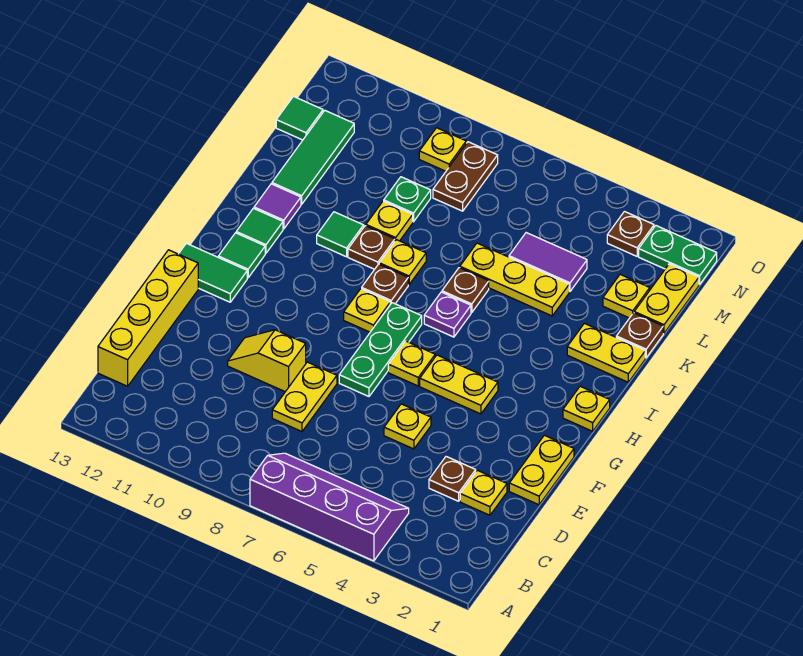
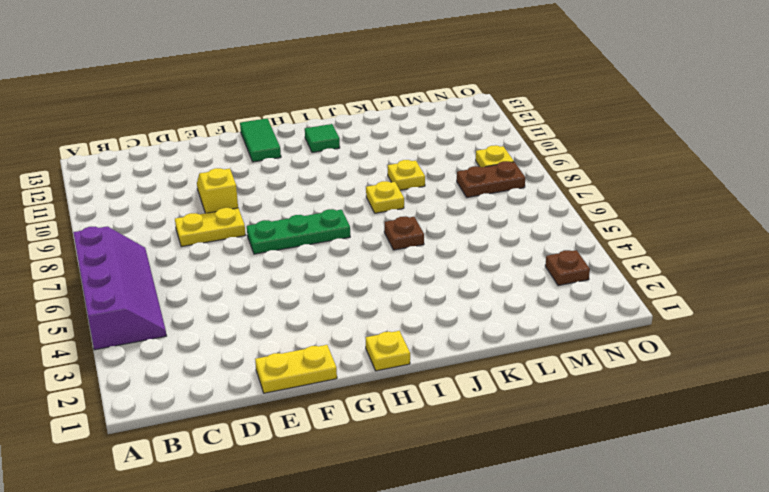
none -> yellow 1x4 brick [98,250,198,386]
none -> yellow 1x1 plate [460,470,507,515]
none -> brown 1x1 plate [429,457,476,501]
none -> yellow 1x1 plate [384,404,431,449]

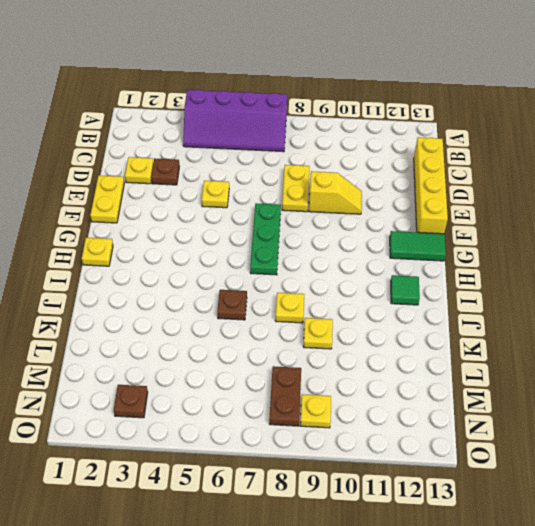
none -> yellow 1x2 plate [420,355,498,414]
none -> yellow 1x1 plate [388,341,435,386]
none -> yellow 1x1 plate [344,289,390,332]
none -> green 1x1 tile [218,233,265,278]

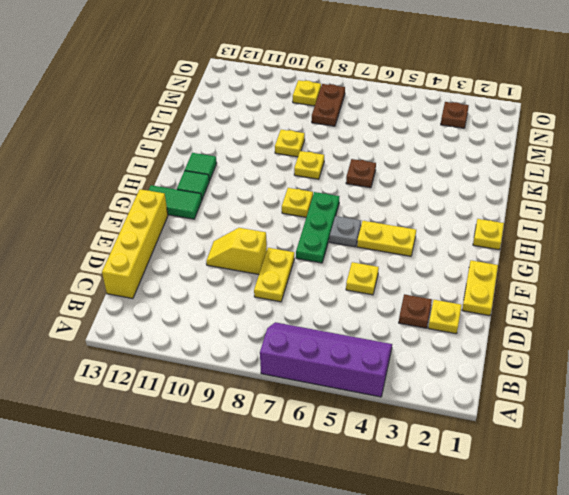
grey 1x1 plate [330,216,361,247] -> yellow 1x1 plate [388,341,435,386]
none -> purple 1x1 plate [424,292,471,337]
none -> brown 1x1 plate [362,264,408,304]
none -> yellow 1x2 plate [567,323,645,382]
none -> brown 1x1 plate [348,226,395,269]

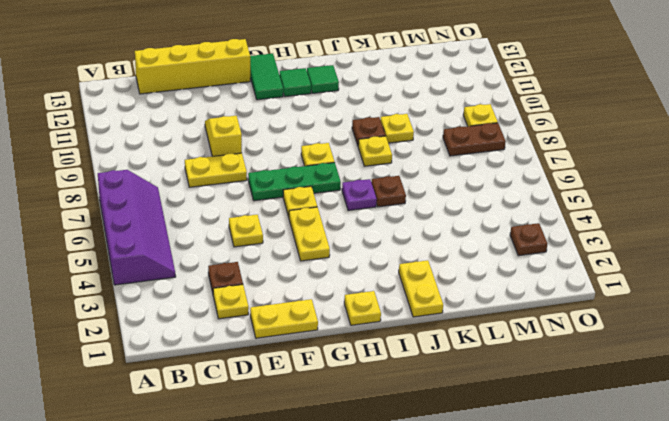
none -> brown 1x1 plate [362,264,408,304]
none -> green 1x1 tile [317,212,364,257]
none -> purple 1x1 tile [254,184,301,229]
none -> brown 1x1 plate [616,313,663,358]

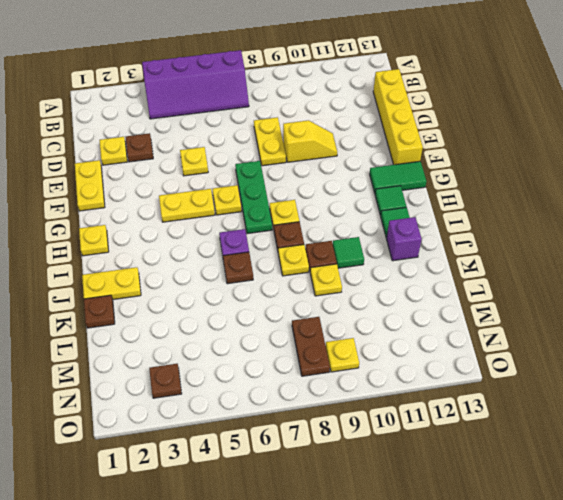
purple 1x1 brick [387,217,422,261] -> purple 1x1 tile [254,184,301,229]
none -> yellow 1x3 plate [460,243,569,316]
none -> green 1x3 tile [272,111,354,204]
none -> yellow 1x2 plate [634,264,699,333]
none -> yellow 1x1 plate [603,275,650,318]

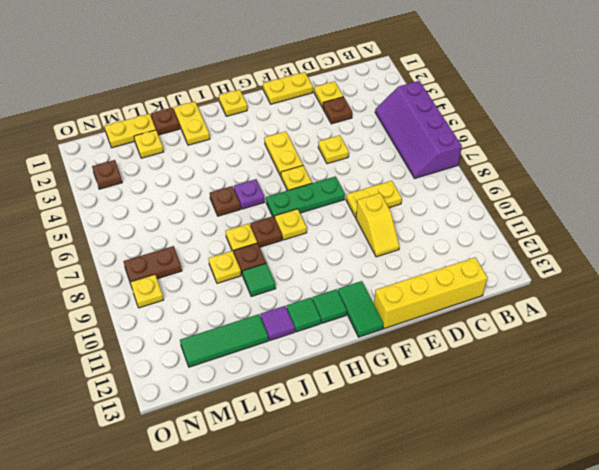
none -> yellow 1x3 plate [460,243,569,316]
none -> purple 1x2 tile [509,233,587,291]
none -> green 1x1 plate [384,177,431,222]
none -> green 1x1 tile [276,96,323,140]

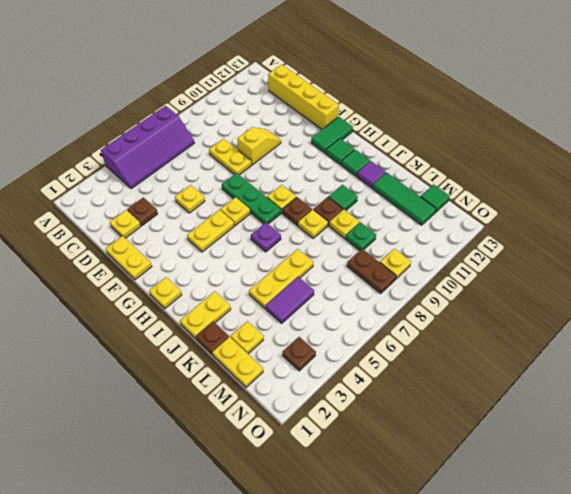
none -> brown 1x1 plate [442,268,489,313]
none -> green 1x2 plate [639,226,717,284]

